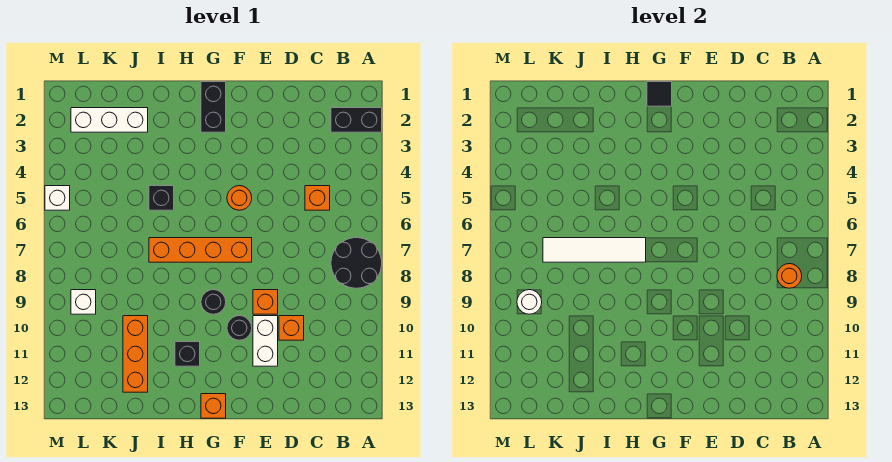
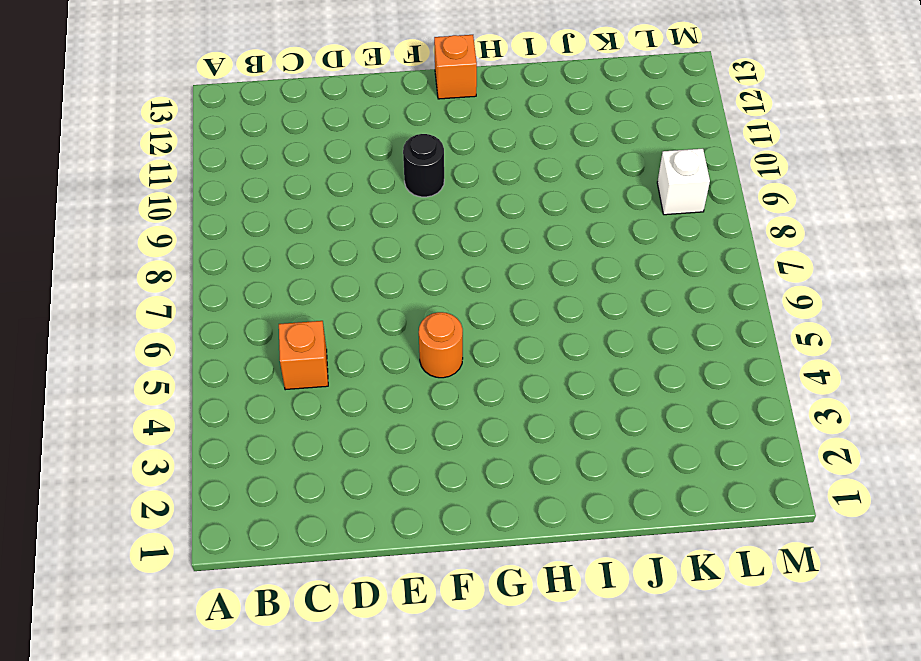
none -> black 1x2 brick [331,108,382,132]
none -> black 2x2 round brick [331,238,382,288]
none -> orange 1x1 brick [279,316,304,340]

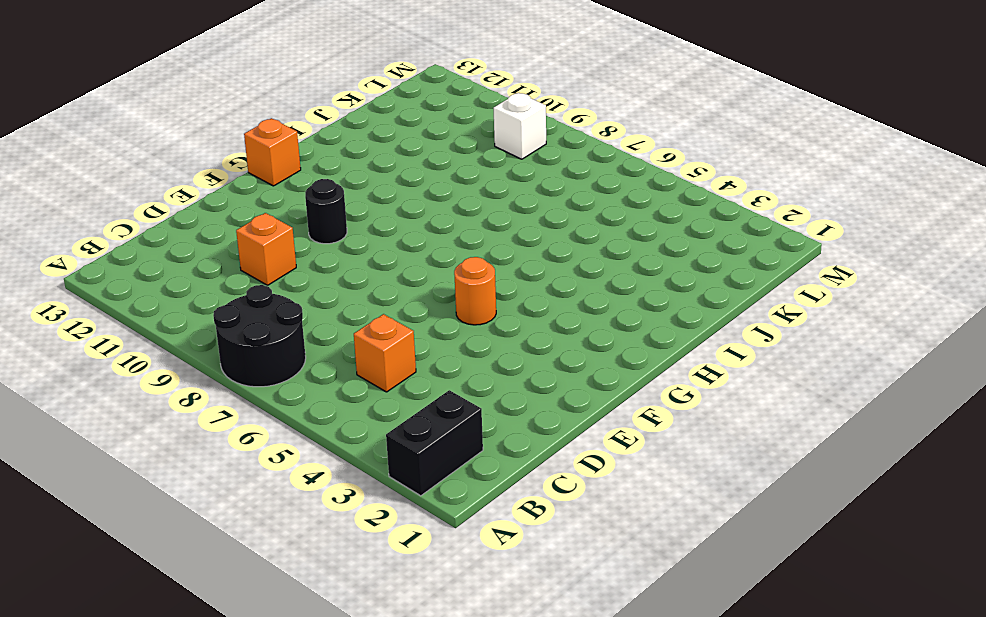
none -> orange 1x1 brick [253,290,278,314]
none -> white 1x2 brick [253,316,278,366]
none -> orange 1x4 brick [149,238,252,262]

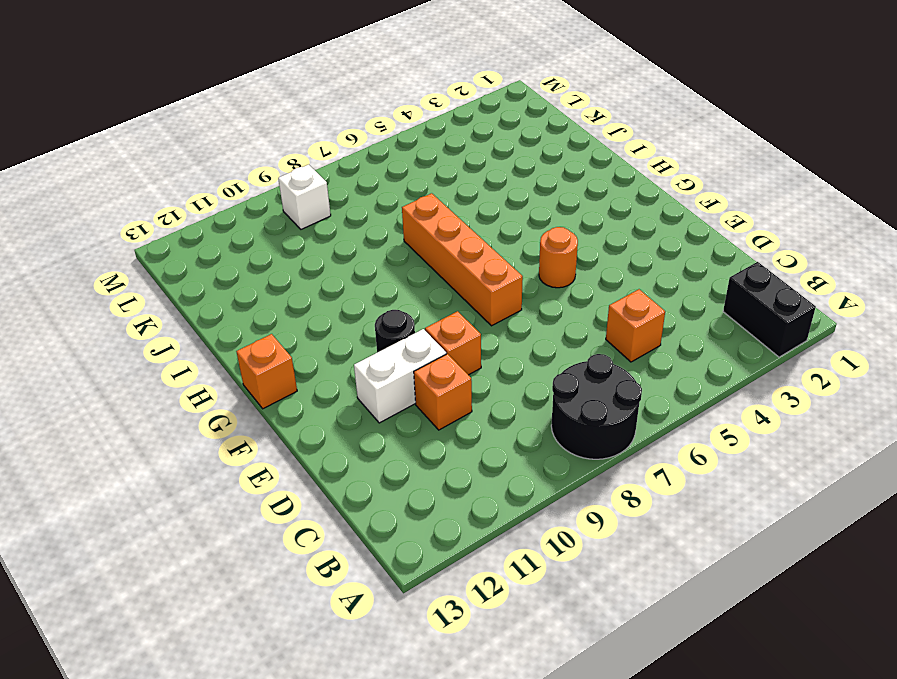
none -> black 1x2 brick [201,82,226,132]
none -> black 1x1 round brick [201,290,226,314]
none -> black 1x1 brick [175,342,200,366]

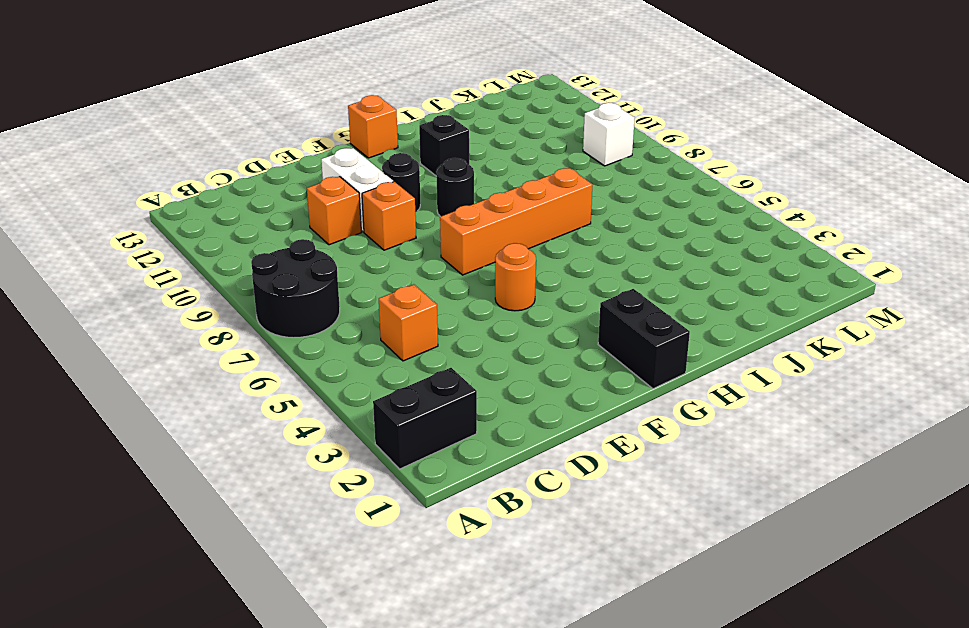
none -> black 1x1 brick [149,186,174,210]
none -> white 1x3 brick [71,108,148,132]
none -> orange 1x3 brick [123,316,148,392]

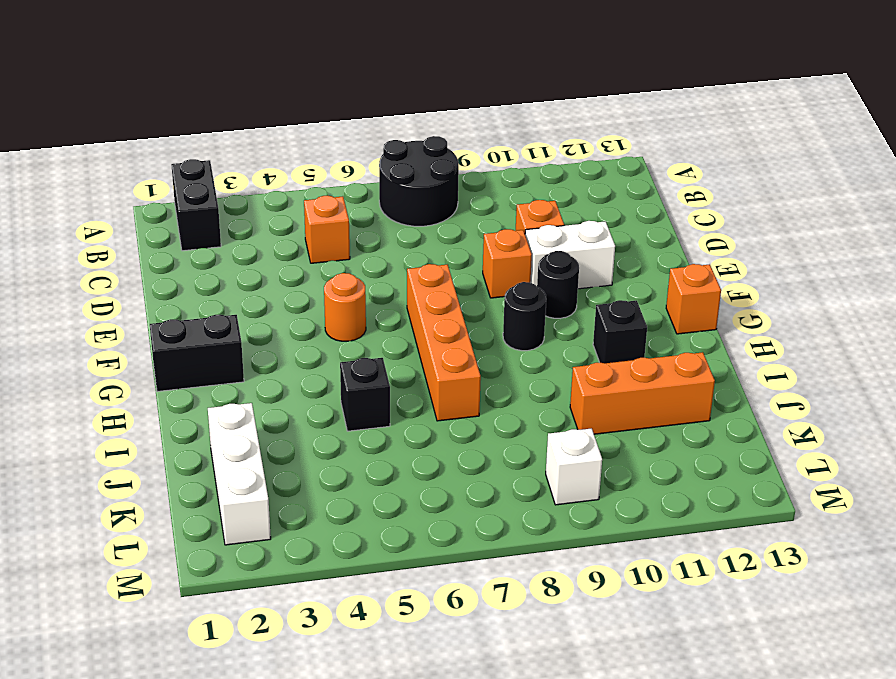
none -> white 1x1 brick [45,186,70,210]
none -> orange 1x1 round brick [777,264,802,288]
none -> black 1x1 tile [647,82,672,106]

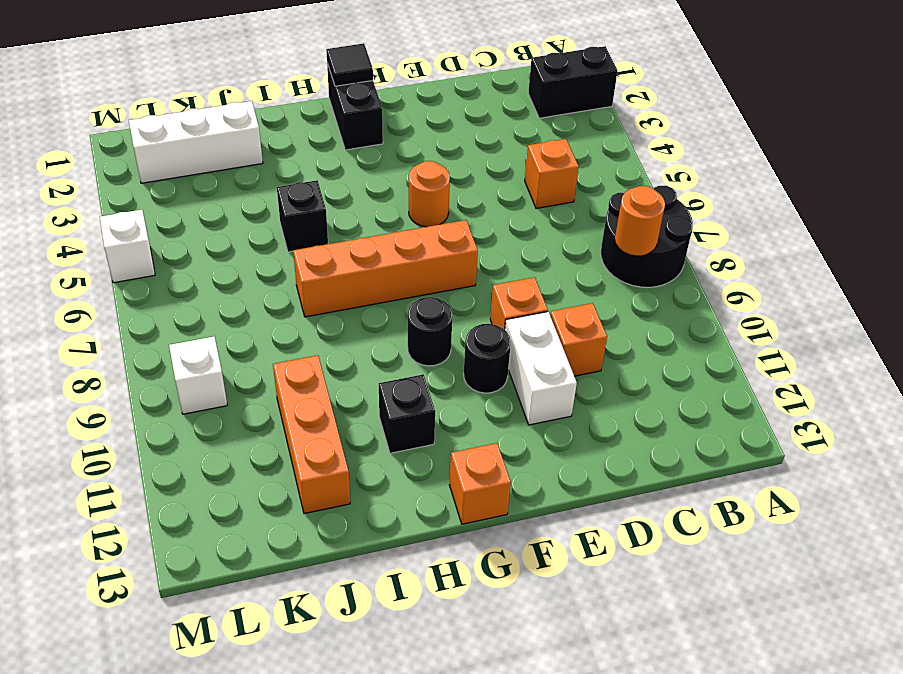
none -> white 1x4 tile [543,238,646,262]
none -> white 1x1 round brick [517,290,542,314]

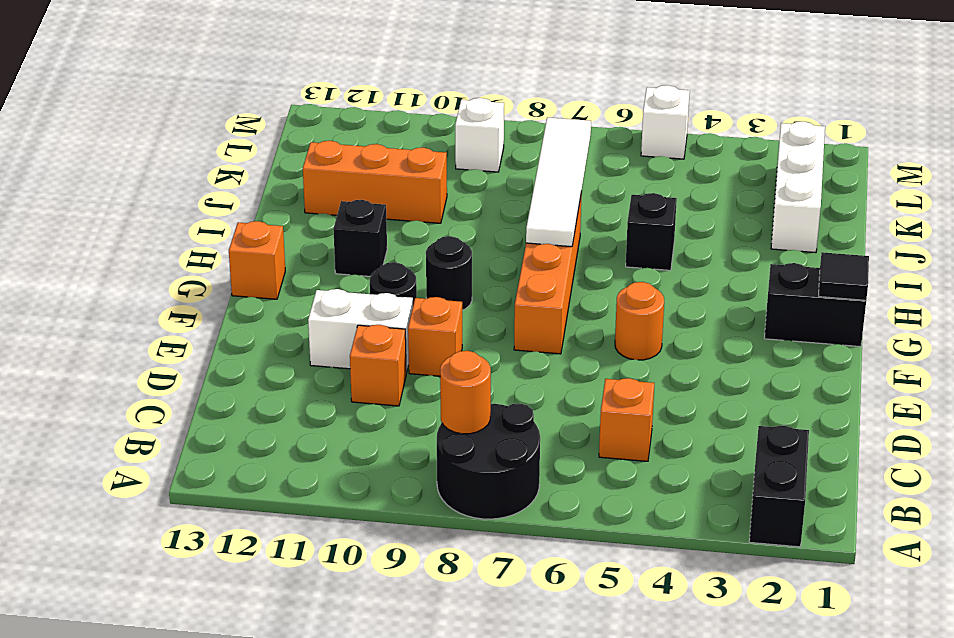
none -> white 1x1 round brick [517,290,542,314]

